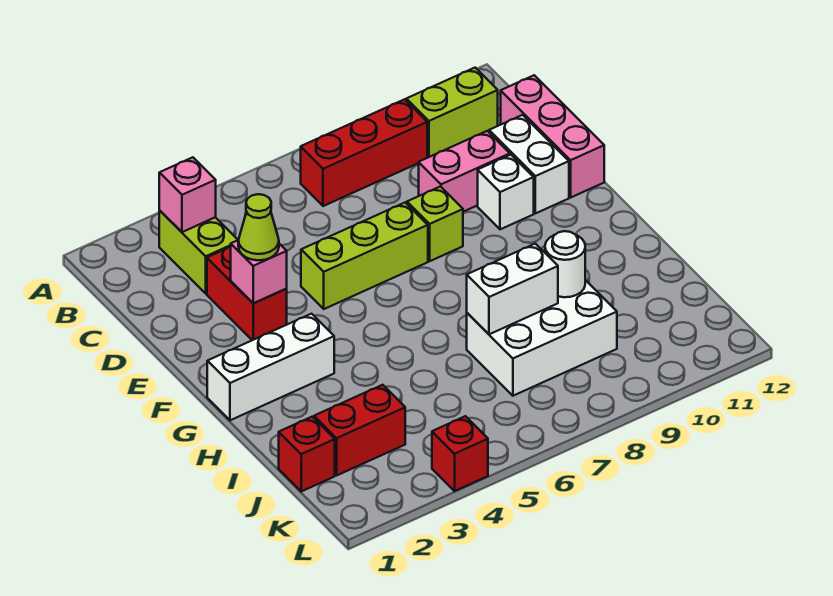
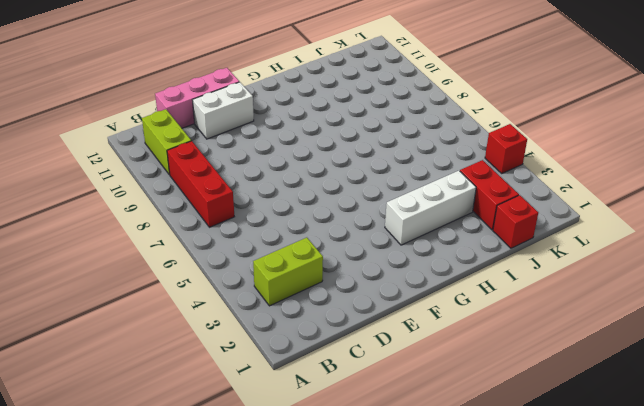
white 1x3 brick [385,171,476,245] -> white 1x3 brick turned to [207,314,334,420]
none -> red 1x2 brick [207,247,287,340]
none -> pink 1x2 brick [419,131,510,212]
none -> lime 1x3 brick [301,203,428,309]

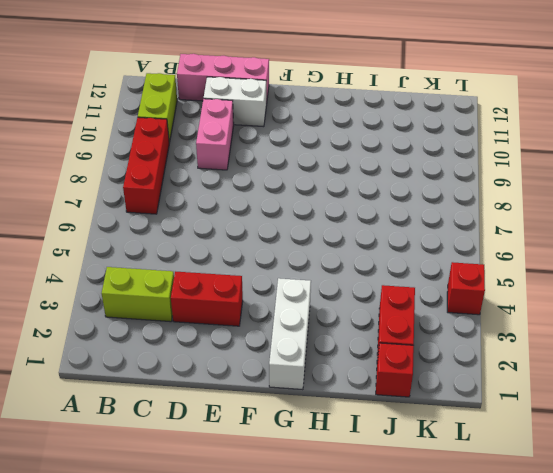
none -> lime 1x3 brick [301,203,428,309]
none -> lime 1x1 brick [407,187,463,261]
none -> white 1x1 brick [478,155,534,229]

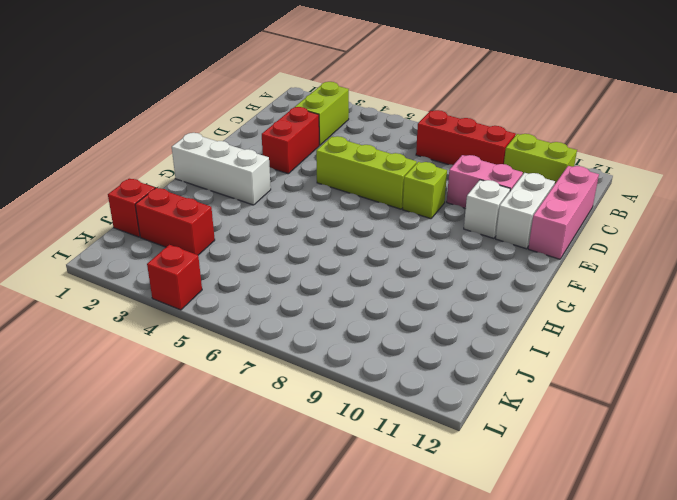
none -> white 2x3 brick [467,280,617,396]
none -> pink 1x1 brick [159,157,216,232]
none -> pink 1x1 brick [231,240,287,303]

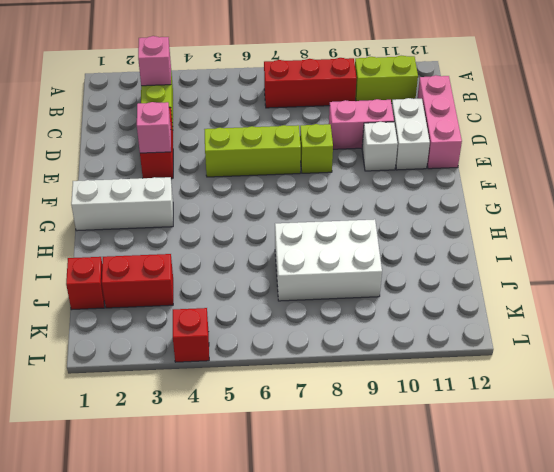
none -> white 1x2 brick [467,244,558,334]
none -> white 1x1 round brick [545,231,585,297]
none -> lime 1x1 cone [238,194,279,260]

